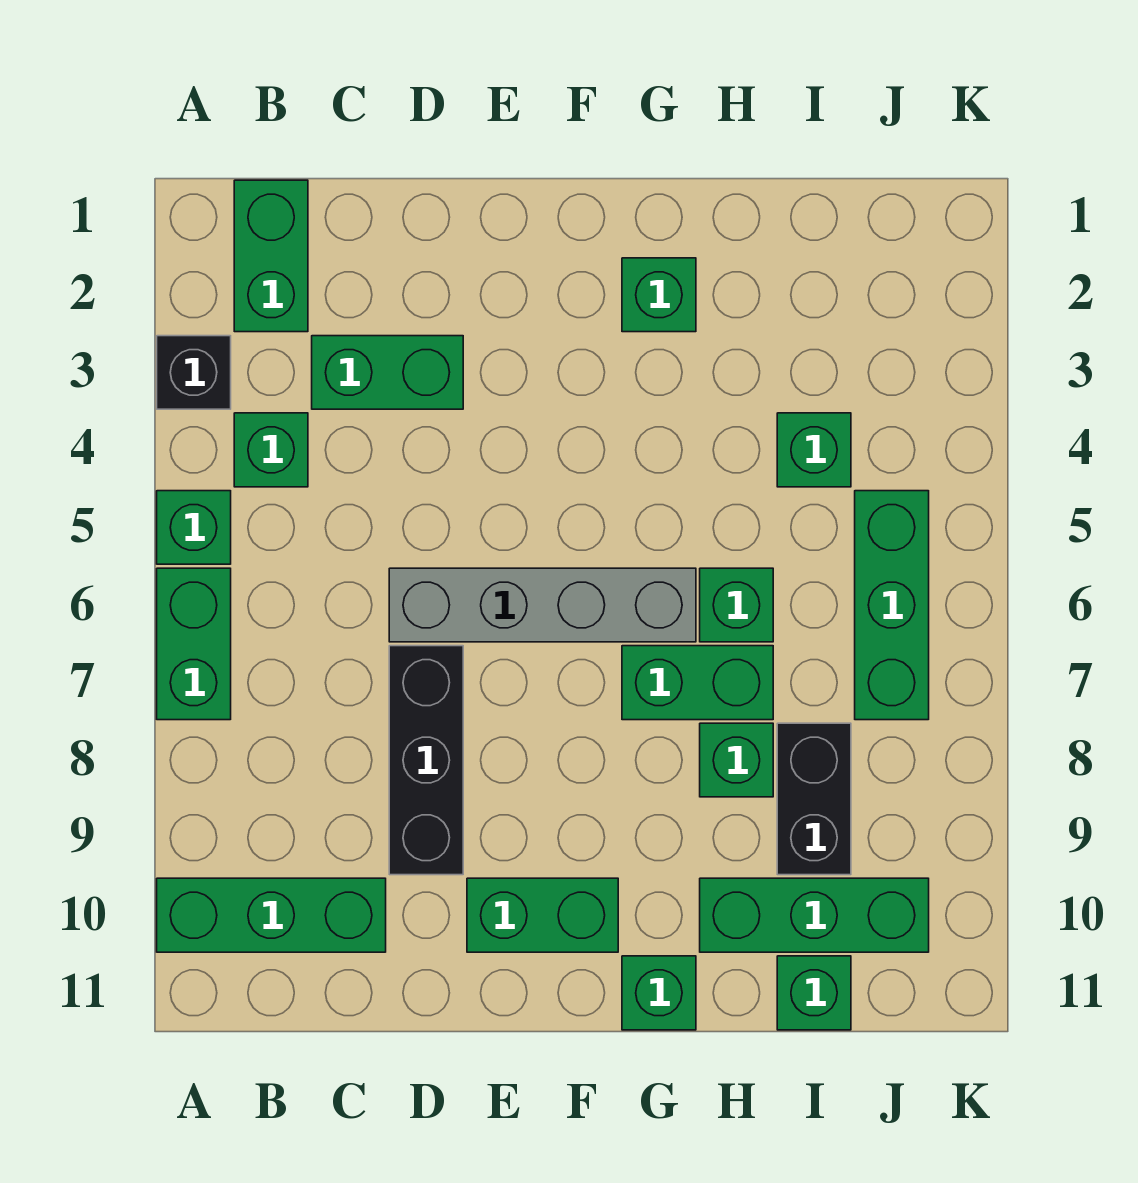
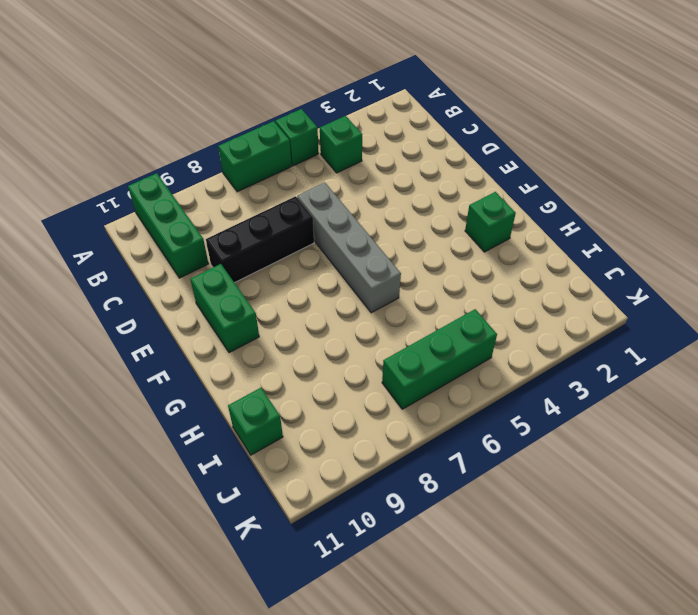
none -> black 1x1 brick [157,336,231,409]
none -> green 1x2 brick [234,180,308,332]
none -> green 1x2 brick [312,336,463,409]

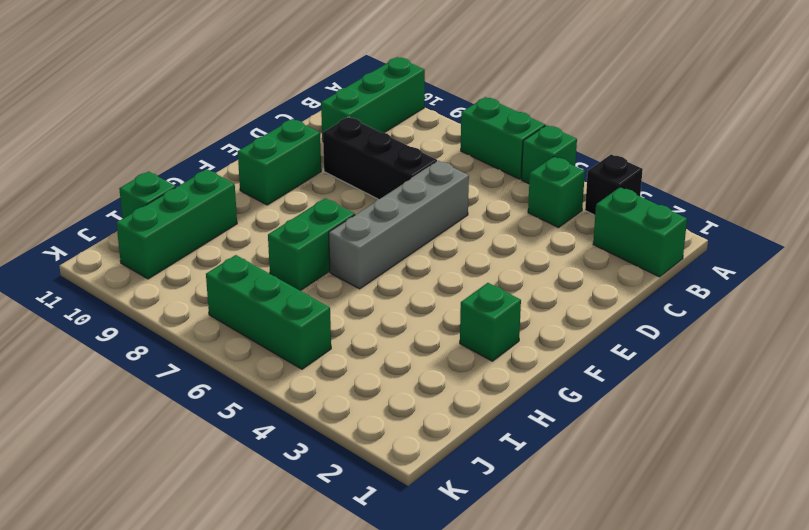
none -> green 1x2 brick [312,336,463,409]
none -> green 1x1 brick [622,956,696,1030]
none -> green 1x1 brick [700,568,773,642]

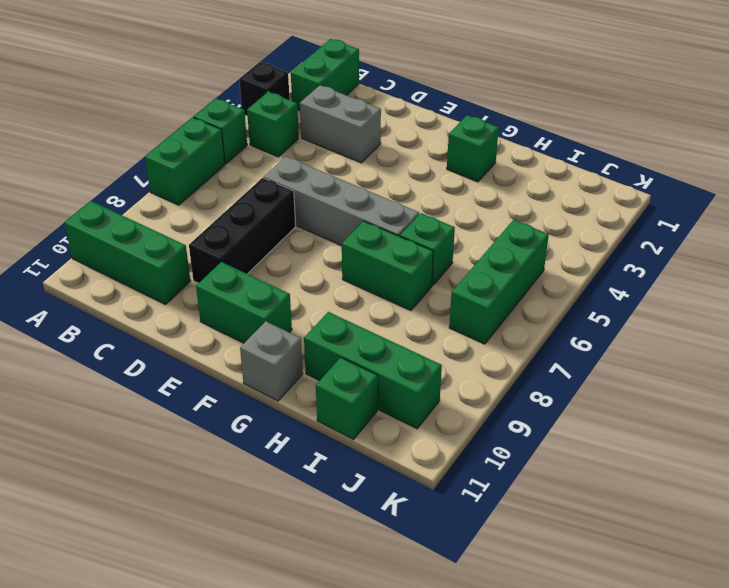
grey 1x2 brick [300,85,381,163] -> green 1x2 brick [312,336,463,409]
grey 1x1 brick [240,321,303,401] -> green 1x1 brick [622,956,696,1030]
none -> green 1x1 brick [700,723,773,797]
none -> green 1x1 brick [777,413,851,487]
none -> black 1x2 brick [777,723,851,875]

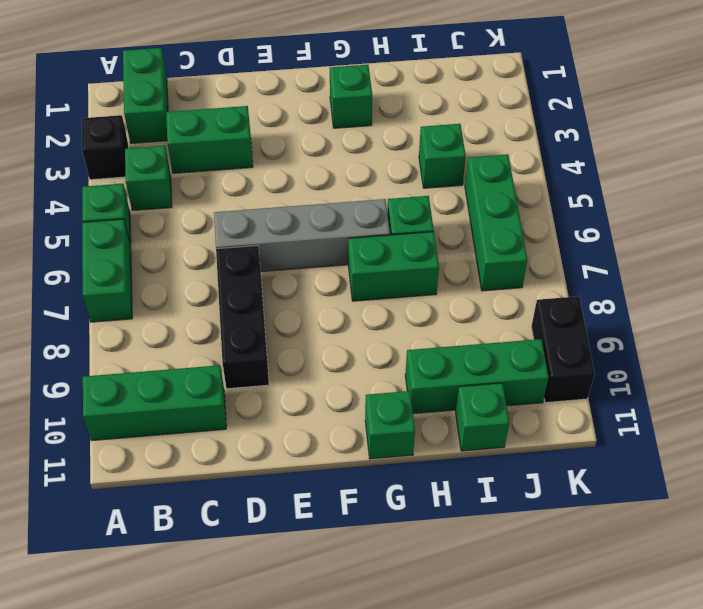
black 1x2 brick [531,296,595,403] -> black 1x2 brick moved to [777,723,851,875]
none -> green 1x2 brick [467,878,618,952]
none -> green 1x1 brick [700,723,773,797]

